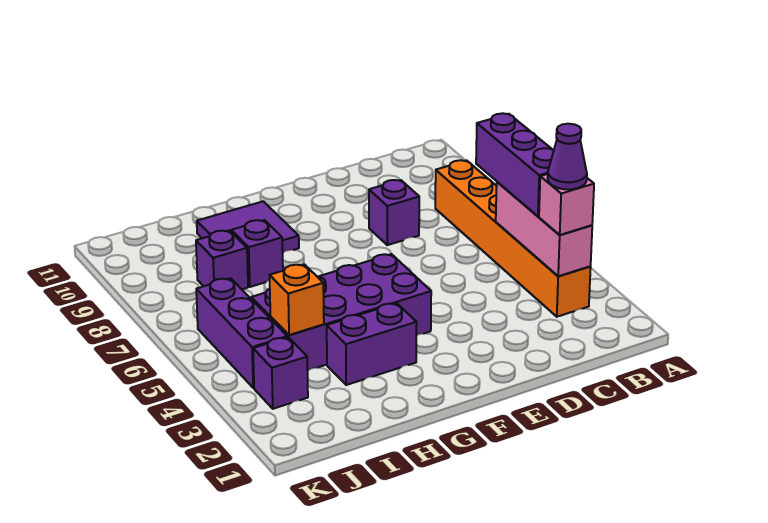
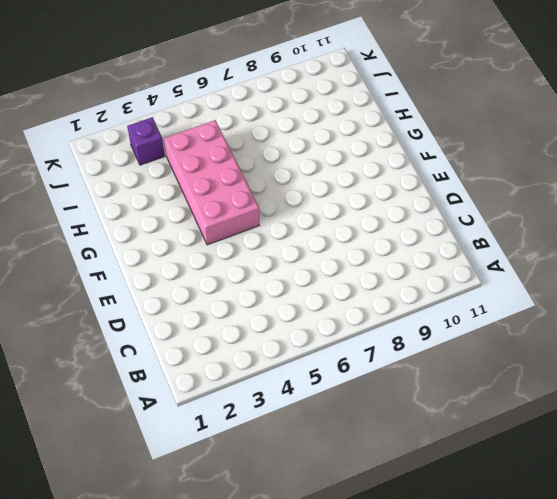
pink 2x4 brick [164,120,259,245] -> purple 2x4 brick [251,254,431,371]
none -> orange 1x6 brick [435,160,591,317]
none -> purple 1x1 brick [369,180,419,245]
none -> purple 1x2 brick [327,303,417,385]

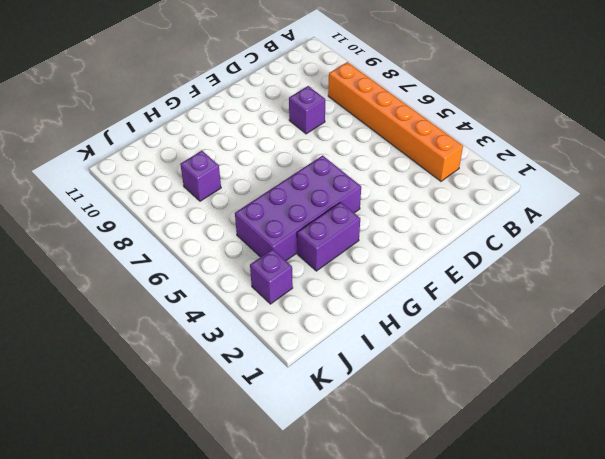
none -> purple 2x2 tile [197,201,299,252]
none -> purple 1x1 brick [231,220,283,287]
none -> purple 1x3 brick [196,278,287,388]

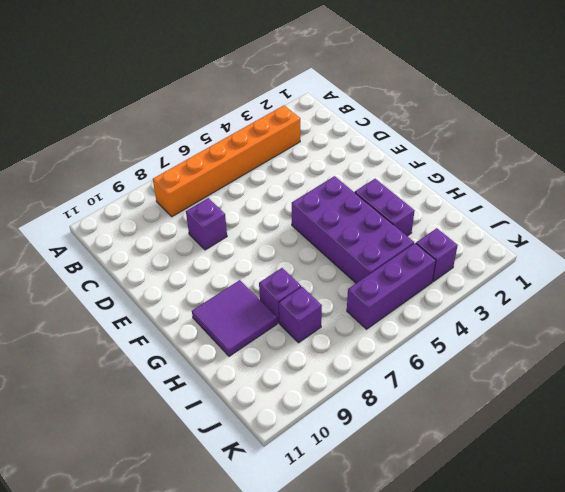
none -> pink 1x3 brick [496,182,592,276]
none -> orange 1x1 brick [270,264,324,335]
none -> pink 1x1 brick [539,174,594,235]

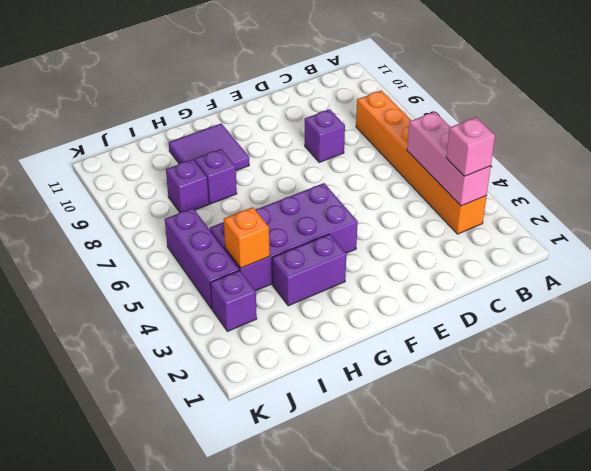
none -> purple 1x3 brick [476,113,554,216]
none -> purple 1x1 cone [548,124,587,189]

